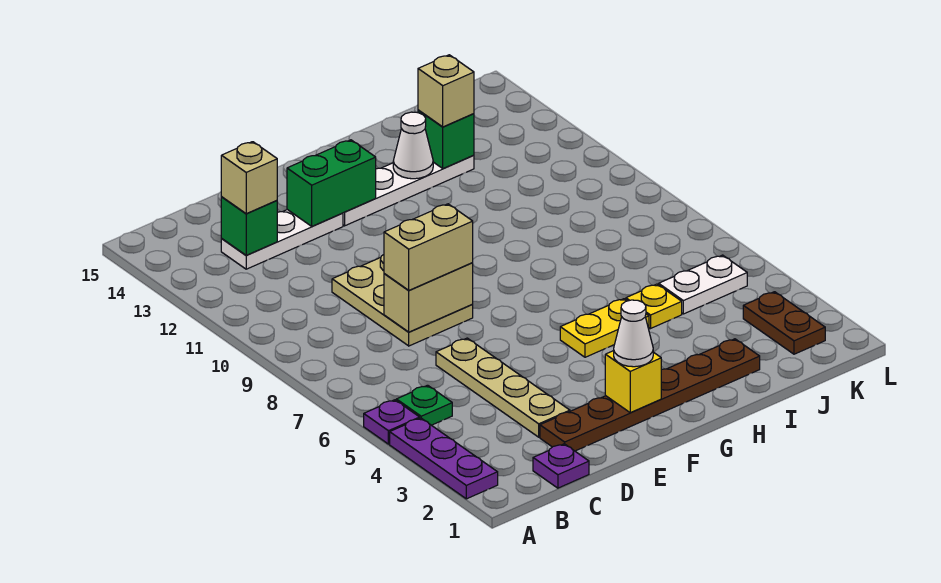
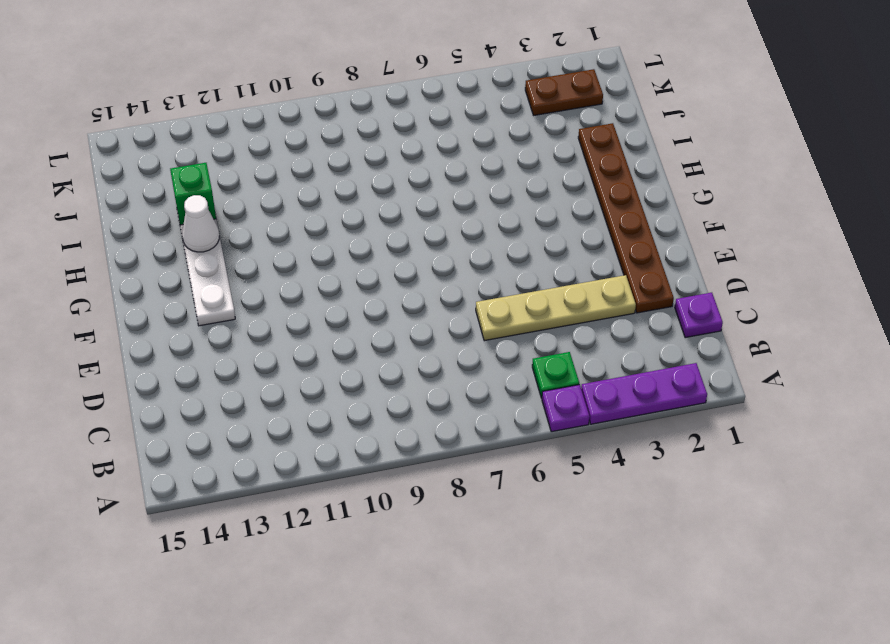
none -> white 1x3 plate [221,210,343,269]
none -> tan 2x3 plate [332,255,473,346]
none -> yellow 1x2 plate [560,299,649,357]

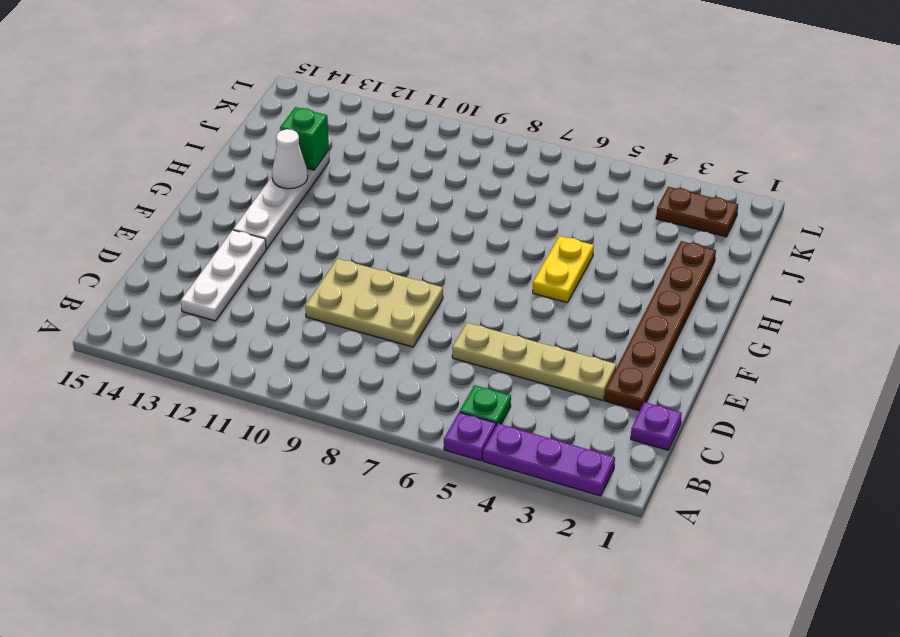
none -> yellow 1x1 plate [626,284,682,328]
none -> white 1x2 plate [659,255,747,314]
none -> green 1x1 brick [221,197,277,255]

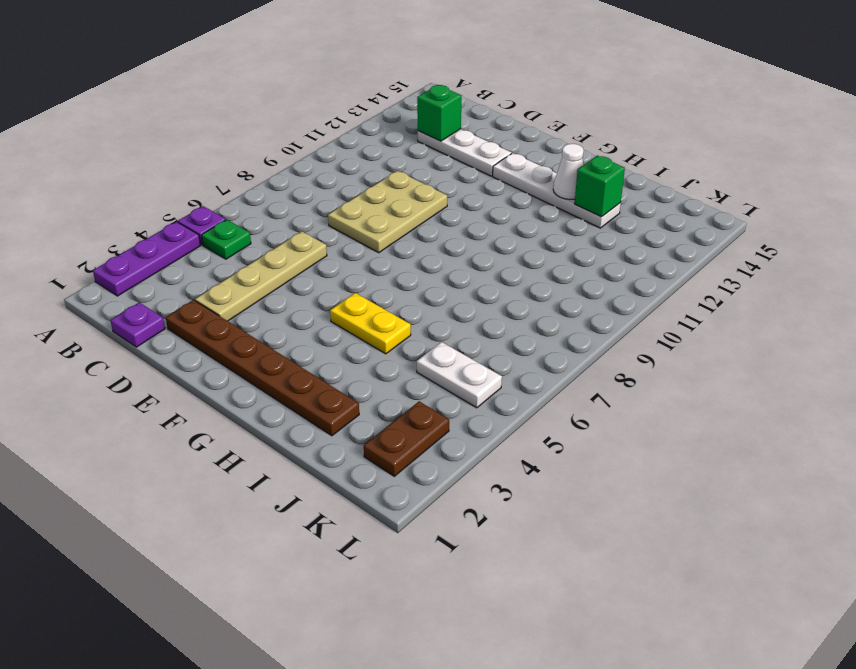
none -> yellow 1x1 plate [626,284,682,328]
none -> tan 1x2 brick [384,263,473,332]
none -> green 1x2 brick [287,140,376,226]

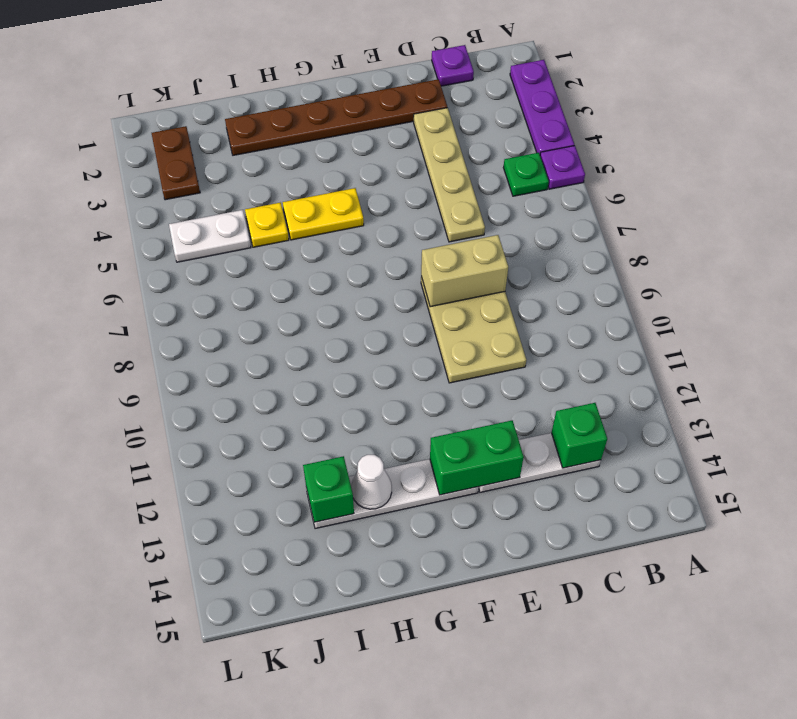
none -> yellow 1x1 brick [605,351,661,413]
none -> tan 1x1 brick [221,142,277,214]
none -> tan 1x2 brick [384,204,473,290]

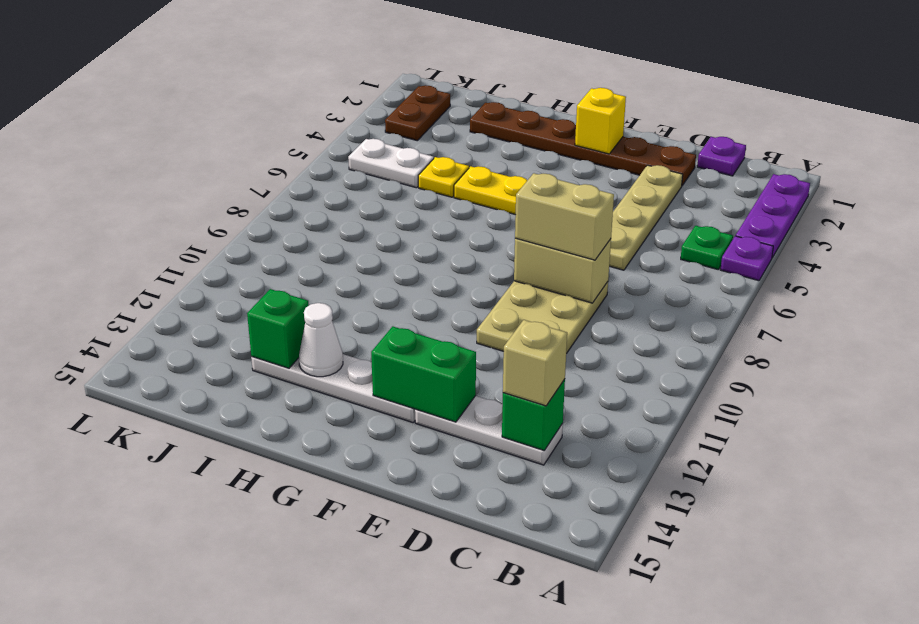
none -> white 1x1 cone [614,300,653,367]
none -> tan 1x1 brick [418,55,474,127]

